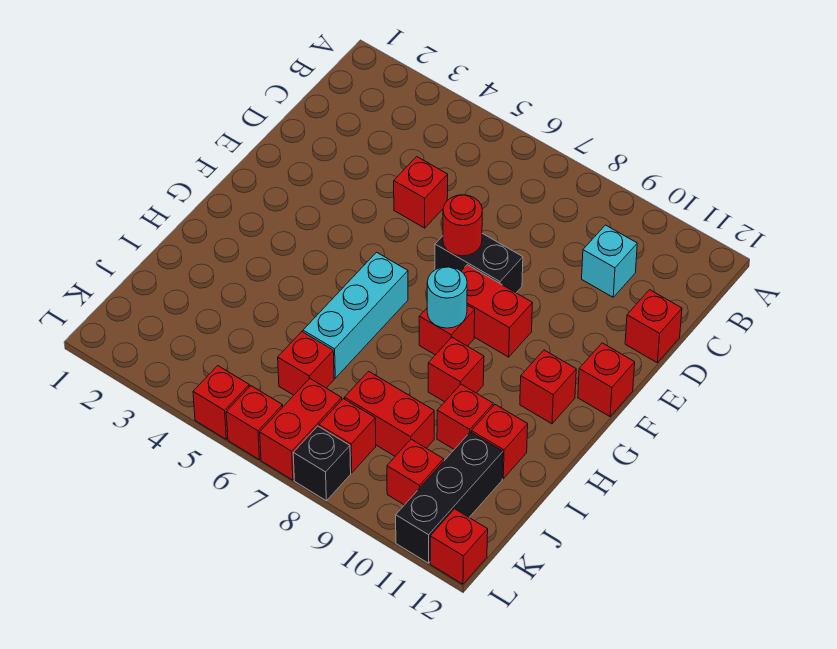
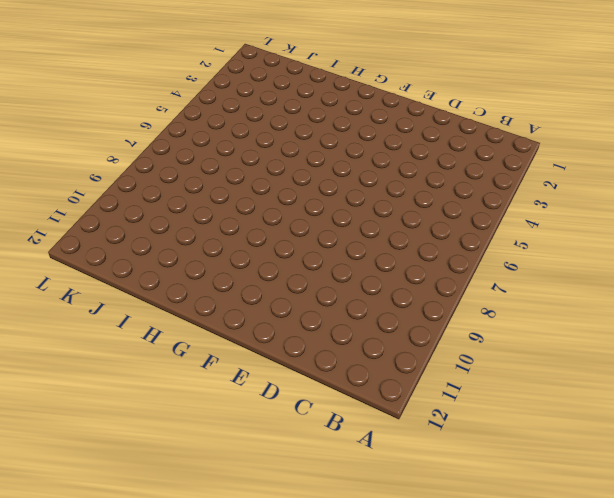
none -> cyan 1x1 brick [582,225,637,297]
none -> red 1x1 brick [394,157,448,228]
none -> red 1x1 brick [625,290,682,363]

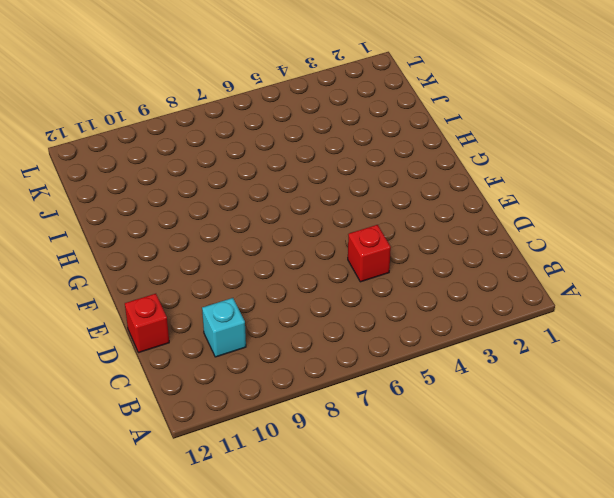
none -> black 1x2 brick [435,233,523,293]
none -> red 1x2 brick [461,265,533,357]
none -> red 1x1 brick [578,343,635,416]

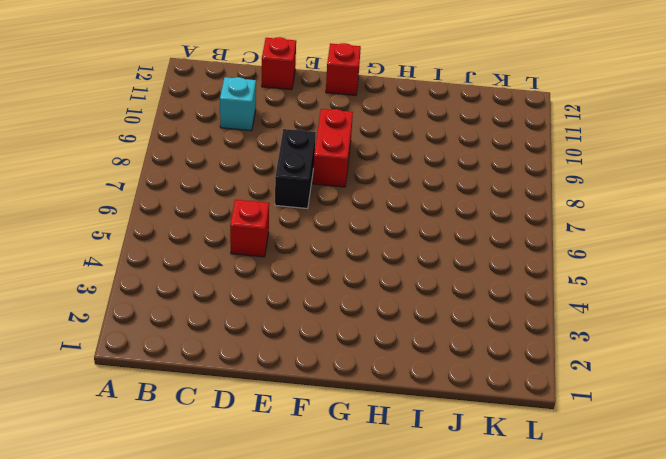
none -> cyan 1x3 brick [303,252,408,378]
none -> red 1x1 brick [419,305,475,355]
none -> red 1x1 brick [520,350,576,424]

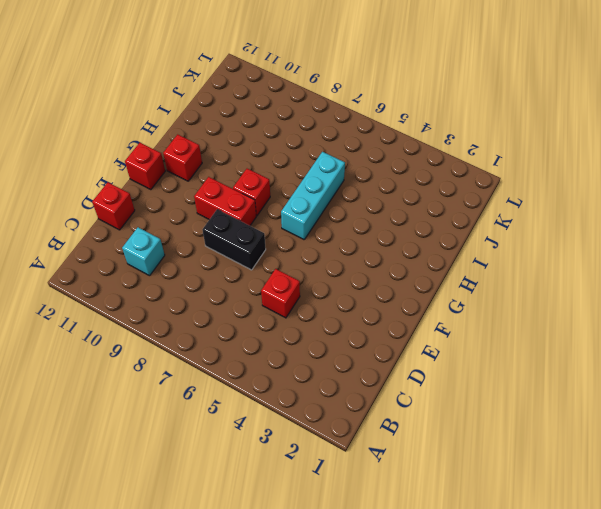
none -> red 1x1 brick [428,337,484,402]
none -> red 1x1 brick [437,384,493,449]
none -> red 1x1 brick [471,405,528,479]

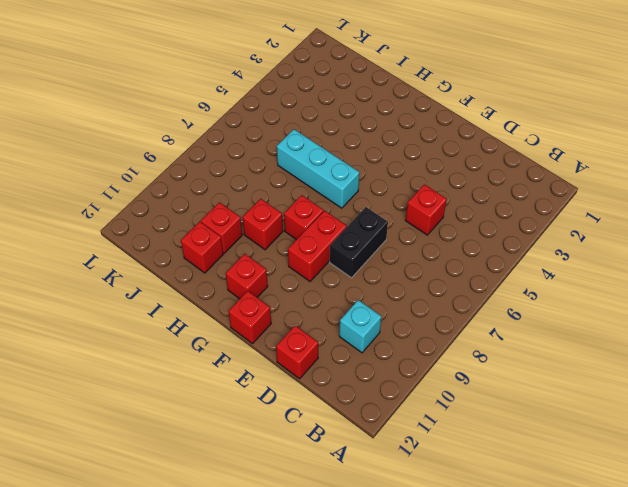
none -> red 1x1 brick [278,332,334,395]
none -> red 1x2 brick [344,371,434,456]
none -> black 1x3 brick [396,432,503,563]

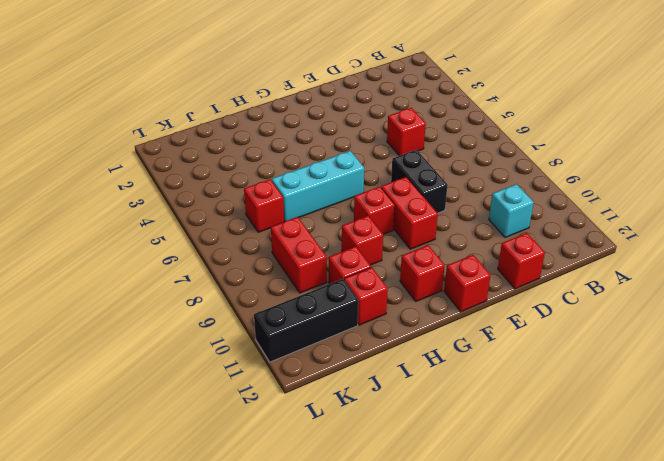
none -> red 1x2 brick [260,379,342,480]
none -> red 1x1 brick [319,399,376,473]
none -> red 1x1 brick [387,439,444,505]

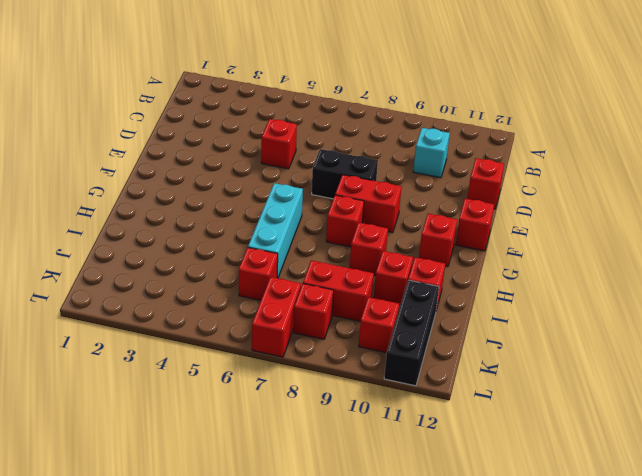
none -> red 1x1 brick [193,366,249,439]
none -> red 1x1 brick [226,386,283,460]
none -> black 1x1 brick [293,426,351,501]

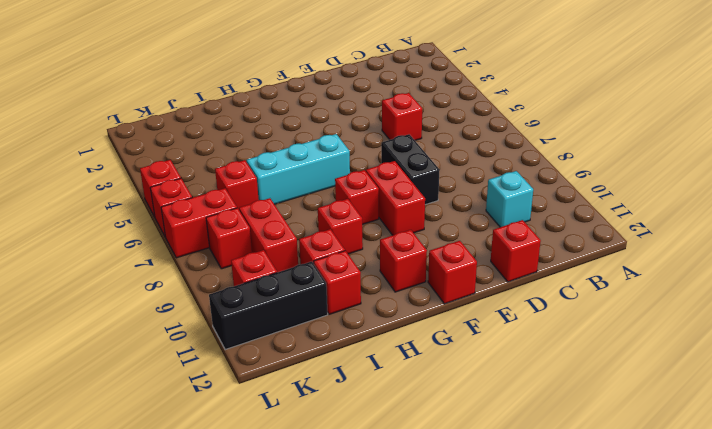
none -> black 1x1 brick [293,426,351,501]
none -> red 1x1 brick [430,509,488,584]
none -> red 1x1 round brick [443,195,482,256]

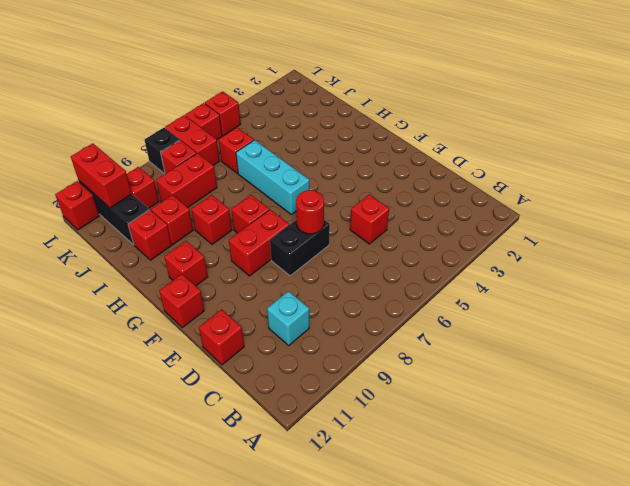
red 1x2 brick [71,143,132,208] -> none
none -> cyan 1x1 round brick [427,267,467,328]

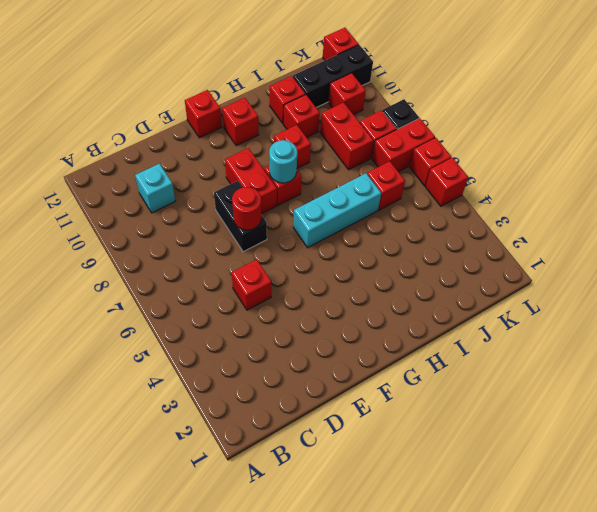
none -> red 1x1 brick [625,290,682,363]

